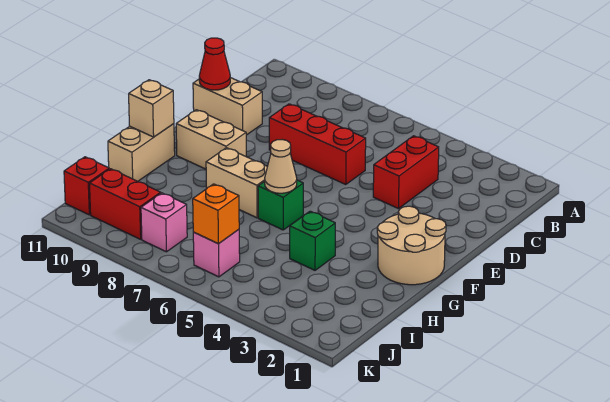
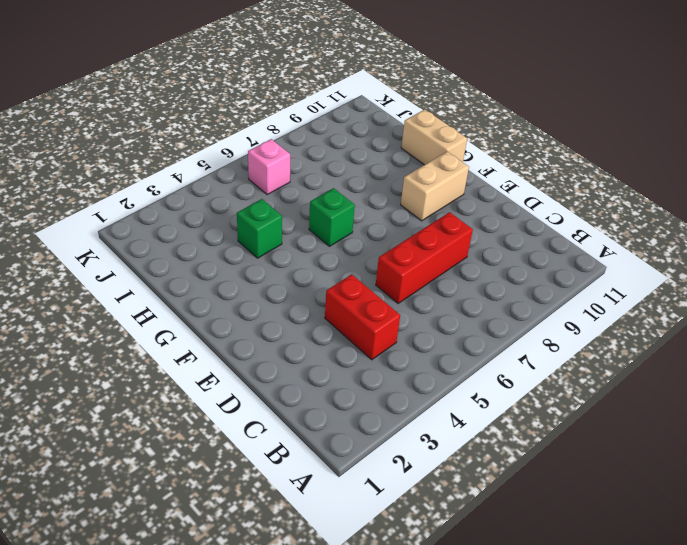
none -> tan 1x2 brick [193,78,262,135]
none -> tan 2x2 round brick [377,206,446,285]
none -> tan 1x2 brick [206,148,267,218]

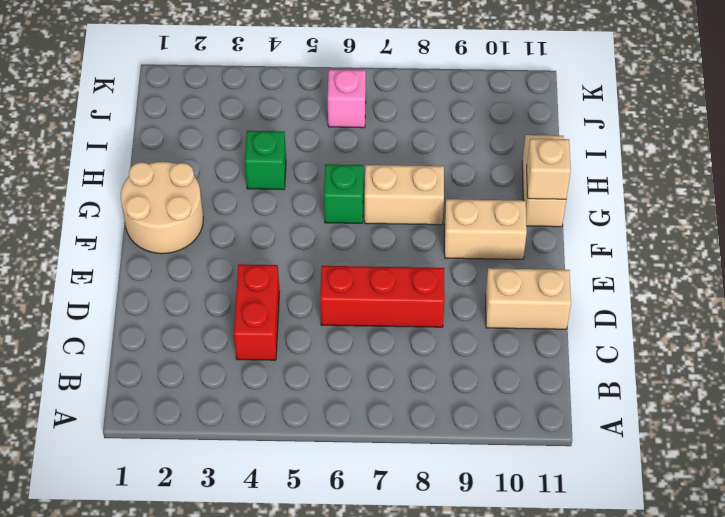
none -> pink 1x1 brick [141,193,187,252]
none -> red 1x2 brick [90,169,161,239]
none -> red 1x1 brick [64,157,109,215]

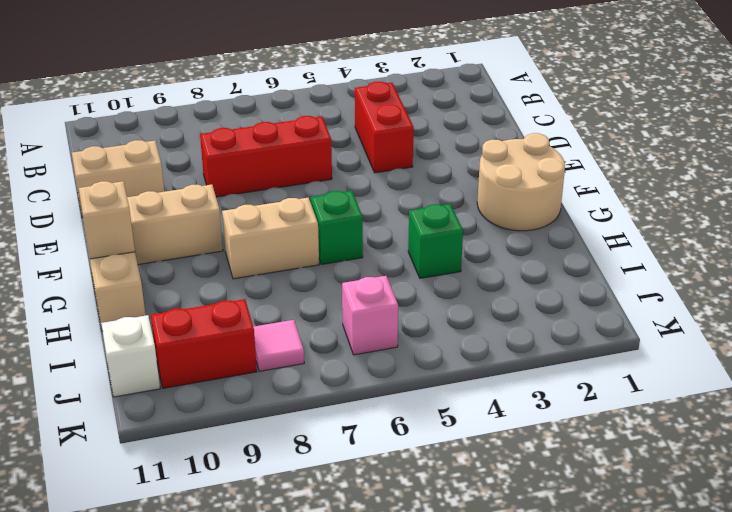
pink 1x1 tile [253,320,304,371] -> pink 1x1 brick [141,193,187,252]
white 1x1 brick [101,315,160,397] -> red 1x1 brick [64,157,109,215]
none -> red 1x1 cone [199,38,230,90]
none -> tan 1x1 cone [265,140,297,193]
none -> orange 1x1 brick [193,184,239,244]

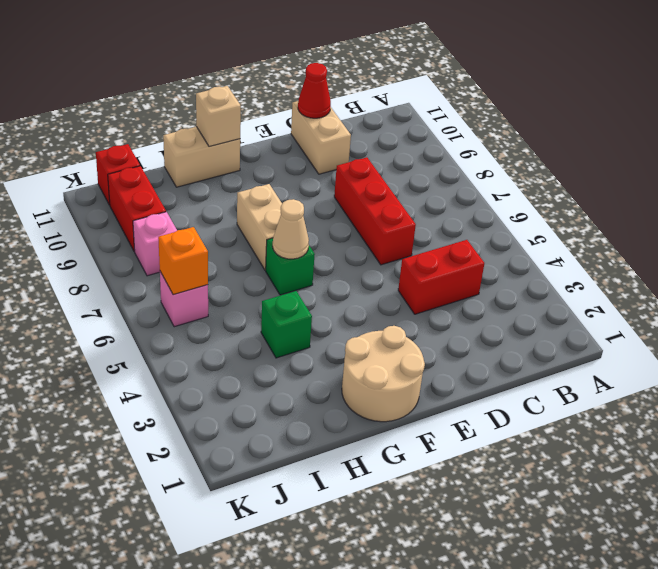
none -> tan 1x2 brick [176,110,246,169]

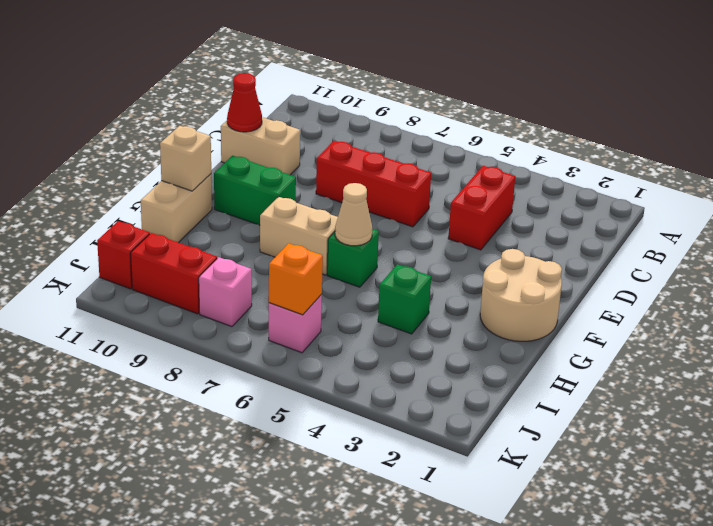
green 1x2 brick [214,156,296,225] -> tan 1x2 brick [176,110,246,169]

